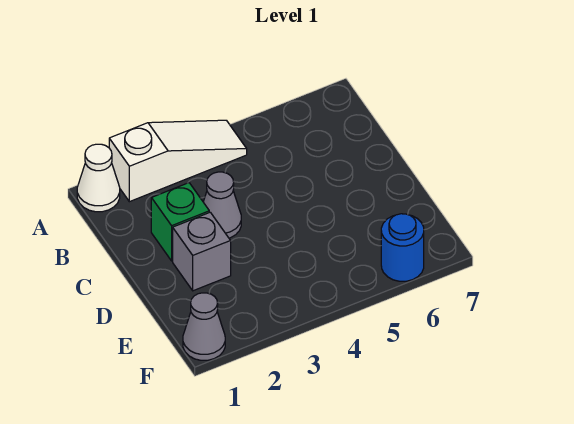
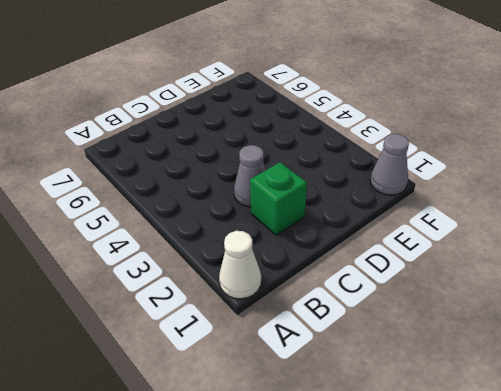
none -> white 1x3 slope [109,120,247,202]
none -> grey 1x1 brick [173,212,231,291]

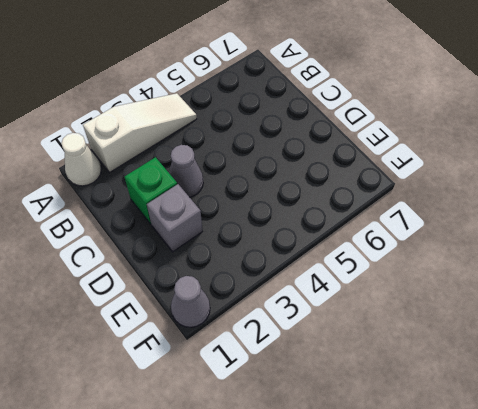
none -> blue 1x1 round brick [381,214,424,281]

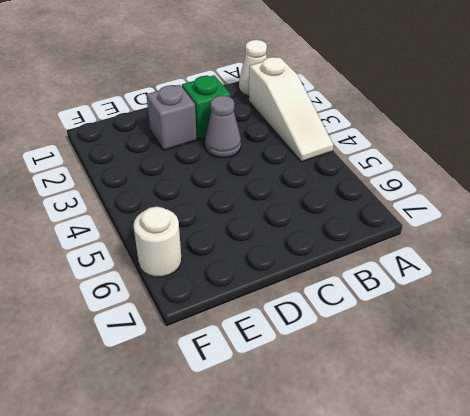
white 1x1 round brick [133,207,182,277] -> blue 1x1 round brick [381,214,424,281]
none -> grey 1x1 cone [183,293,225,360]

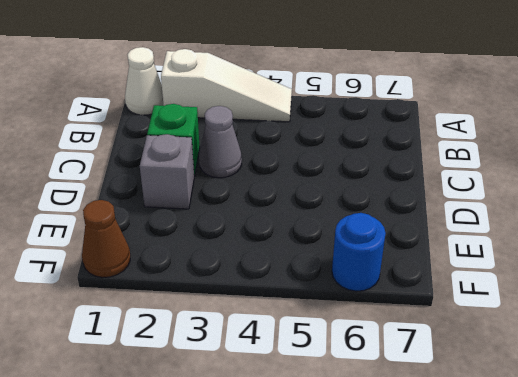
brown 1x1 cone [82,200,130,277] -> grey 1x1 cone [183,293,225,360]

